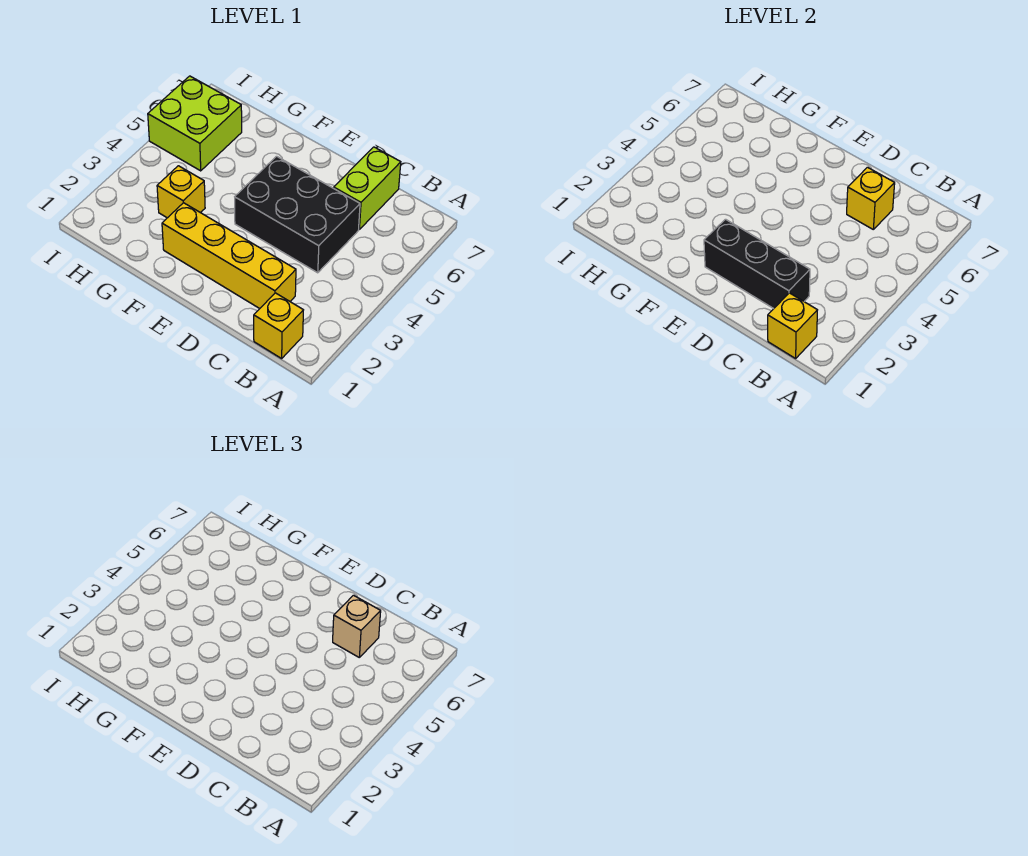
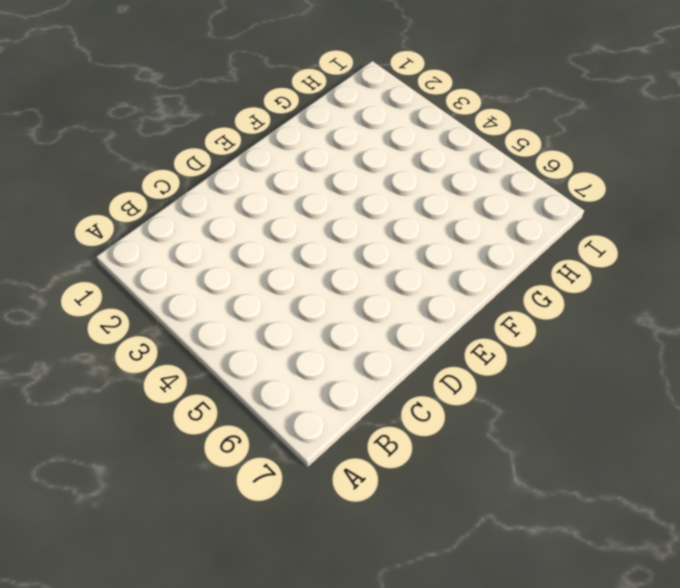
none -> yellow 1x1 brick [254,293,303,358]
none -> yellow 1x4 brick [162,203,296,309]

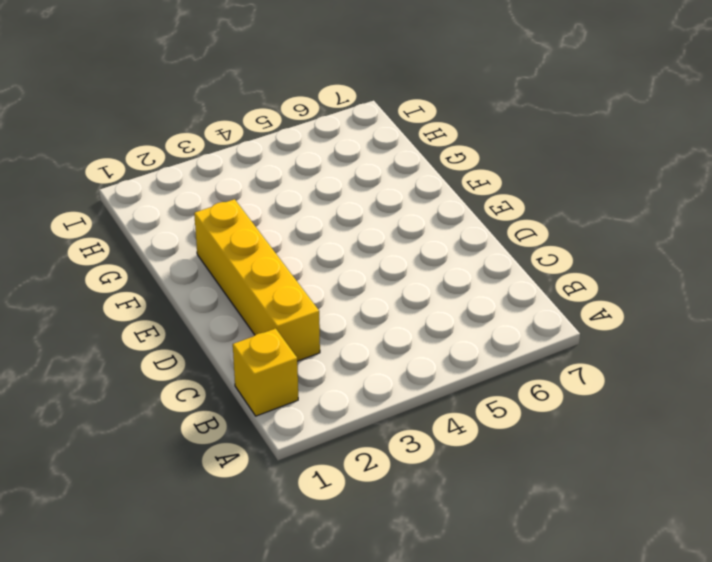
none -> black 2x3 brick [235,156,360,273]
none -> lime 1x2 brick [334,147,401,229]

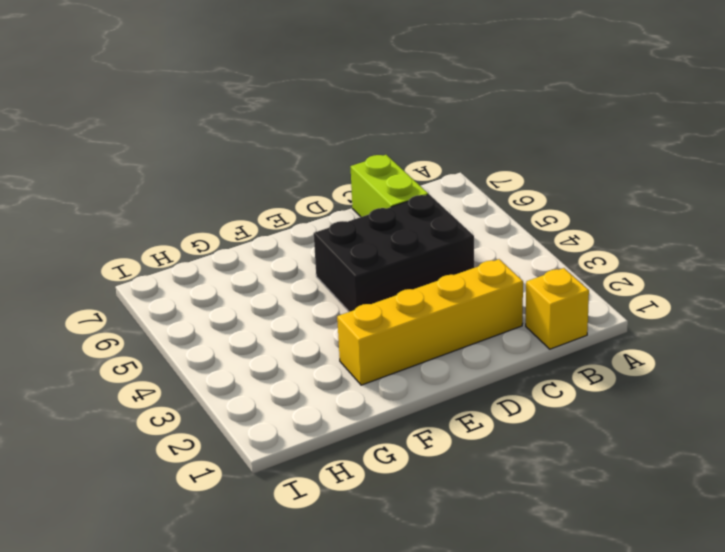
none -> yellow 1x1 brick [157,166,205,218]
none -> lime 2x2 brick [148,76,242,171]

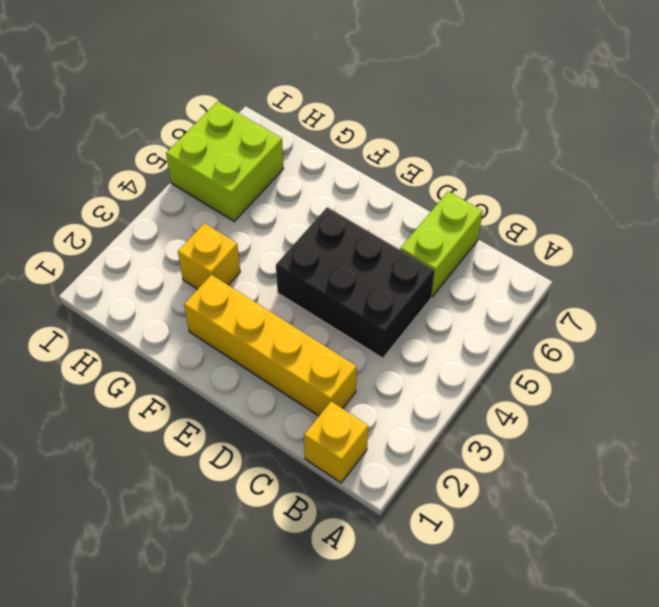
none -> yellow 1x1 brick [768,293,817,358]
none -> black 1x3 brick [704,219,810,309]

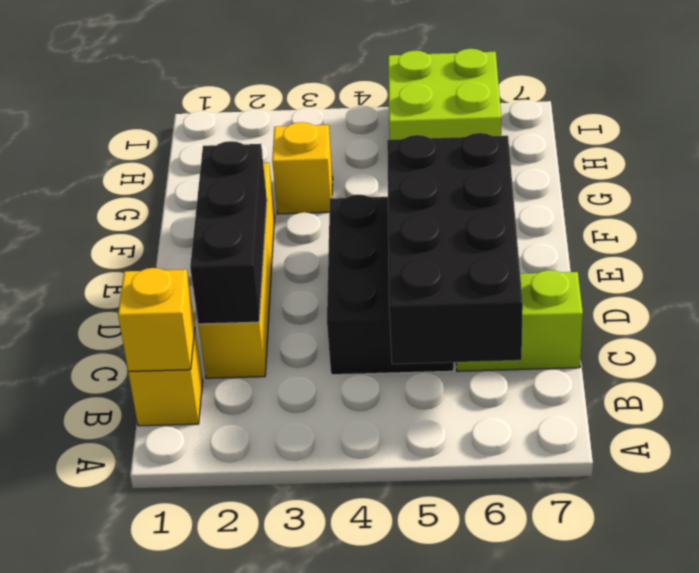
black 2x4 brick [387,133,523,364] -> yellow 1x1 brick [847,167,895,229]
none -> tan 1x1 brick [333,595,381,657]

